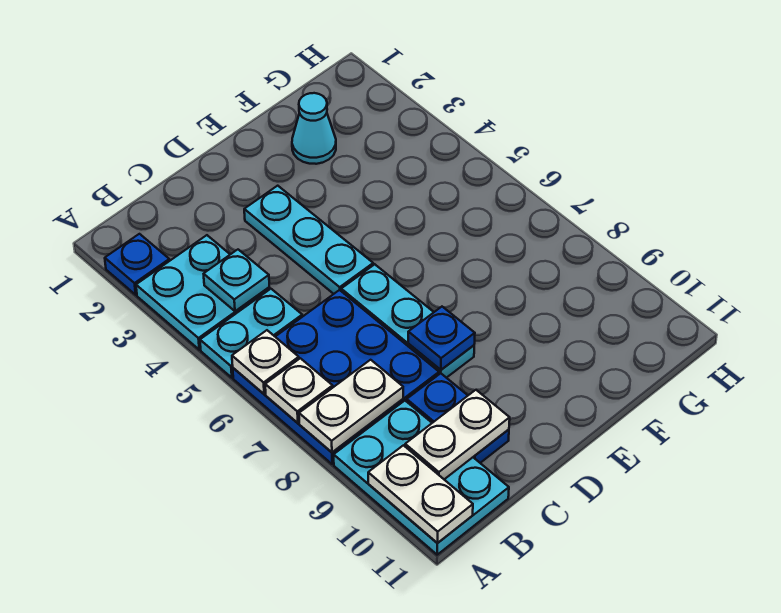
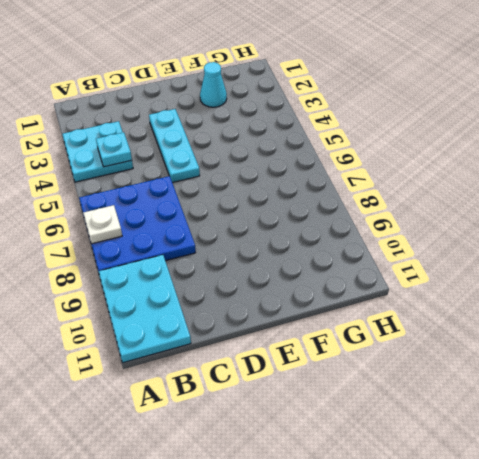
none -> blue 1x1 plate [105,234,169,295]
none -> cyan 1x2 plate [200,289,302,378]
none -> blue 1x2 plate [407,373,509,463]

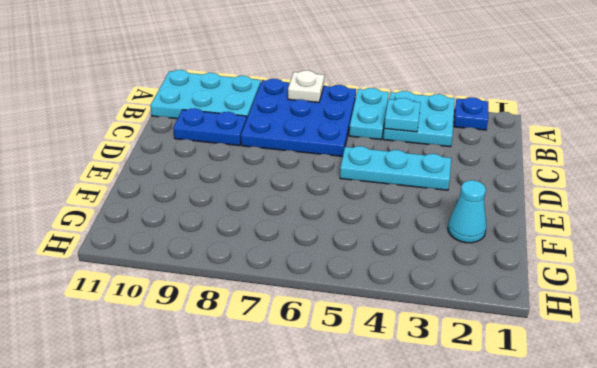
none -> cyan 1x3 plate [341,264,474,378]
none -> white 1x1 plate [232,330,299,394]
none -> white 1x2 plate [299,360,403,452]

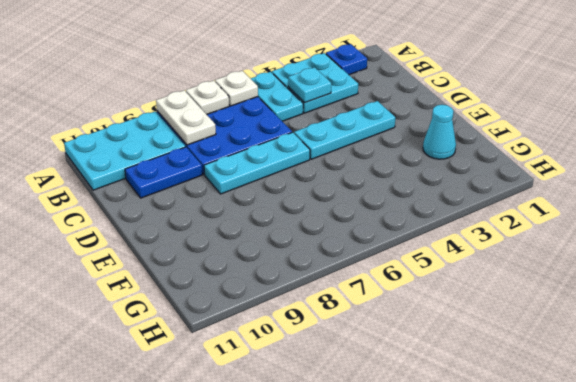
none -> white 1x2 plate [368,445,473,543]
none -> white 1x2 plate [405,390,510,479]
none -> blue 1x1 plate [408,307,475,370]

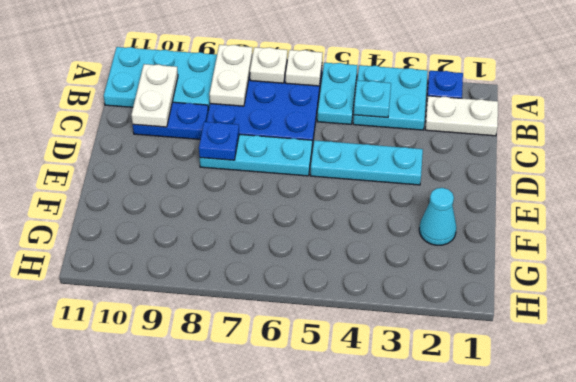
white 1x2 plate [425,96,498,136] -> white 1x2 plate moved to [368,445,473,543]

